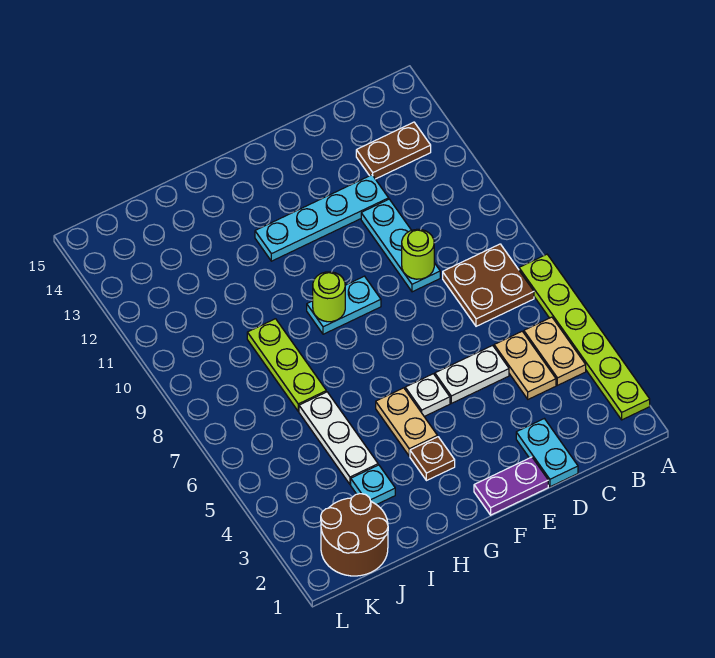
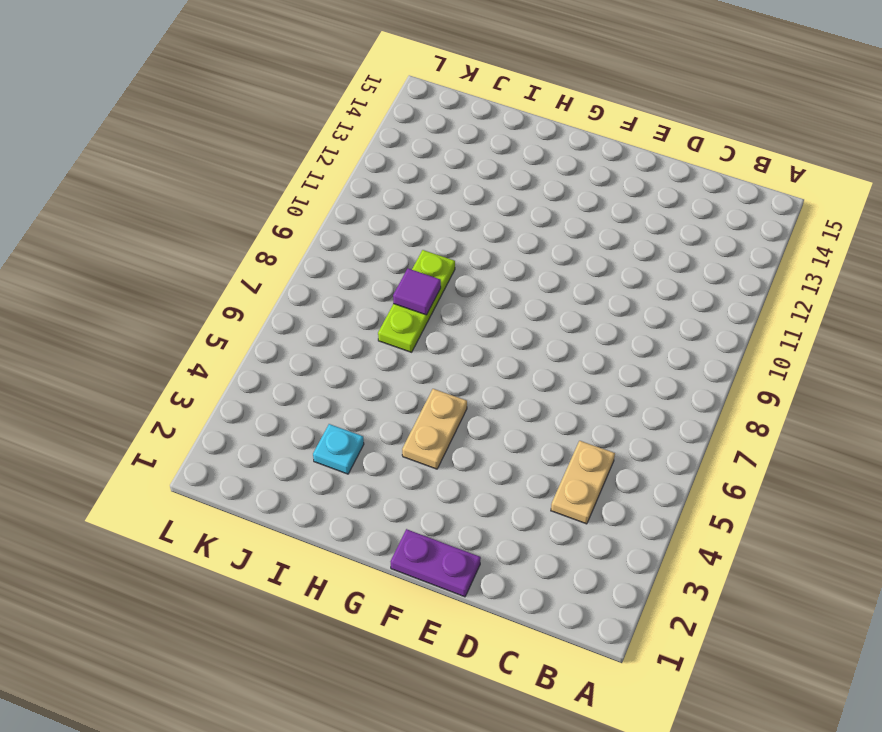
purple 1x1 tile [393,269,441,315] -> none
none -> lime 1x6 plate [519,254,650,420]
none -> tan 1x2 plate [524,317,586,385]
none -> brown 2x2 plate [443,244,534,326]

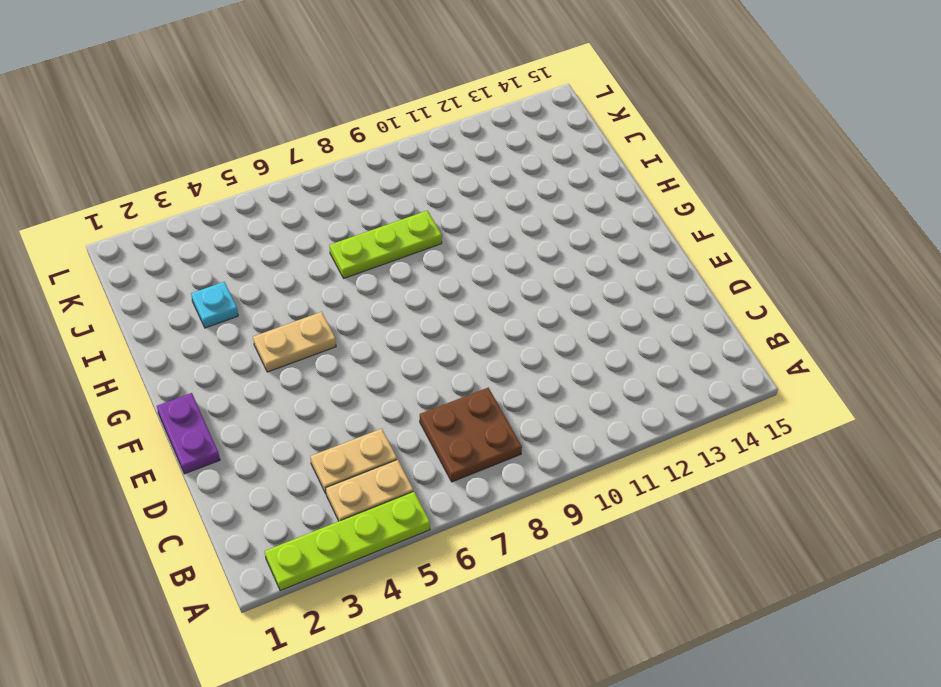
lime 1x4 plate [265,491,430,591] -> lime 1x6 plate [519,254,650,420]
none -> brown 1x2 plate [356,122,431,179]
none -> cyan 1x2 plate [516,419,578,487]
none -> white 1x2 plate [435,345,509,403]

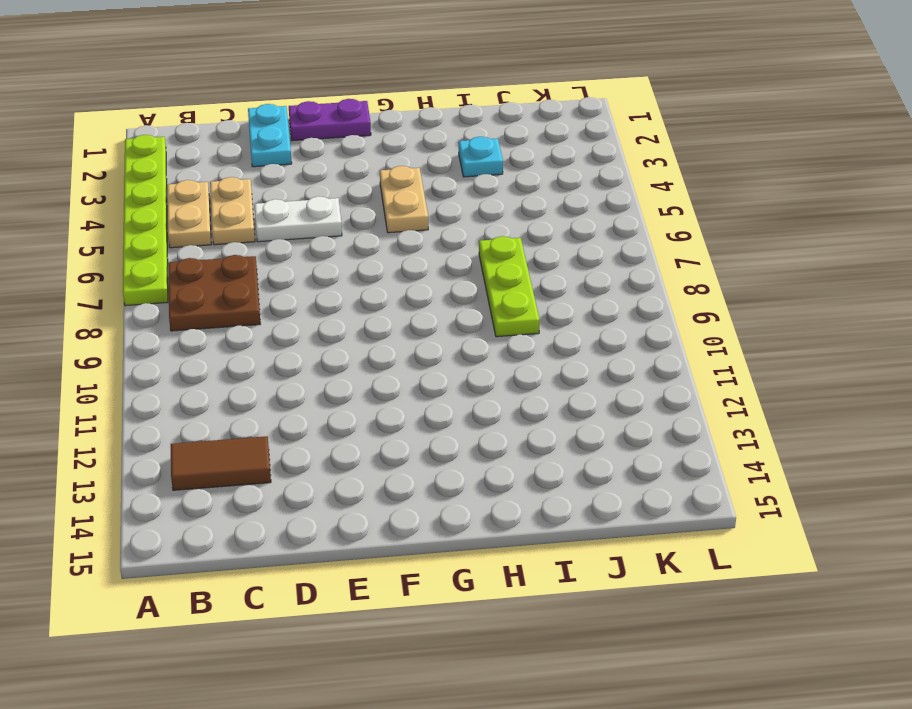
brown 1x2 tile [171,436,271,490] -> brown 1x2 plate [356,122,431,179]
none -> cyan 1x3 plate [361,199,440,292]
none -> cyan 1x4 plate [255,175,389,261]
none -> white 1x1 plate [405,374,450,416]

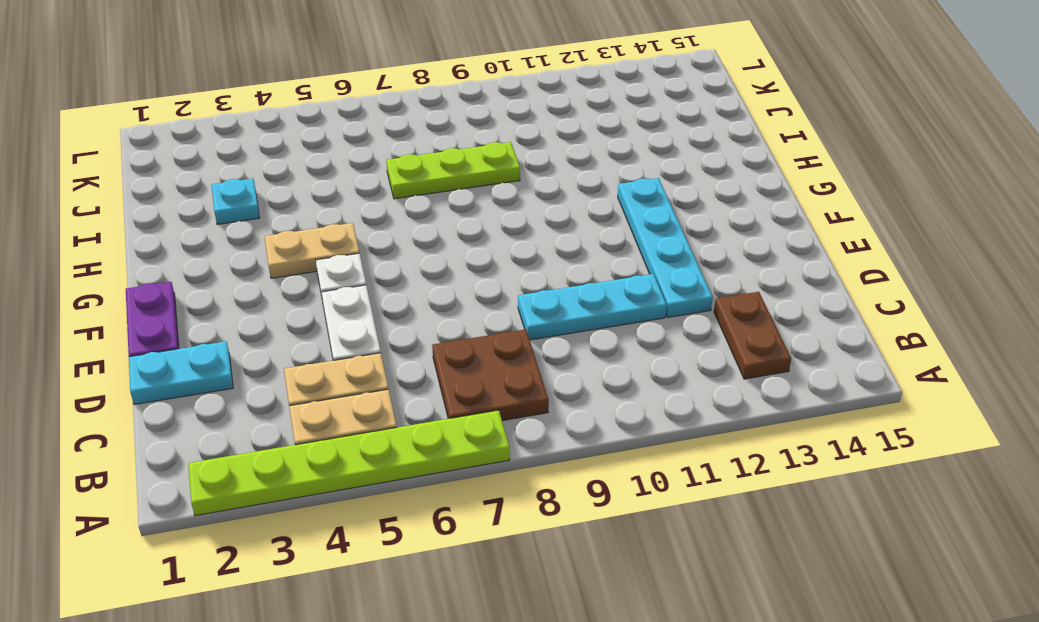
none -> cyan 1x2 plate [307,276,381,334]
none -> brown 1x1 plate [410,437,455,481]
none -> white 1x3 plate [299,392,378,484]

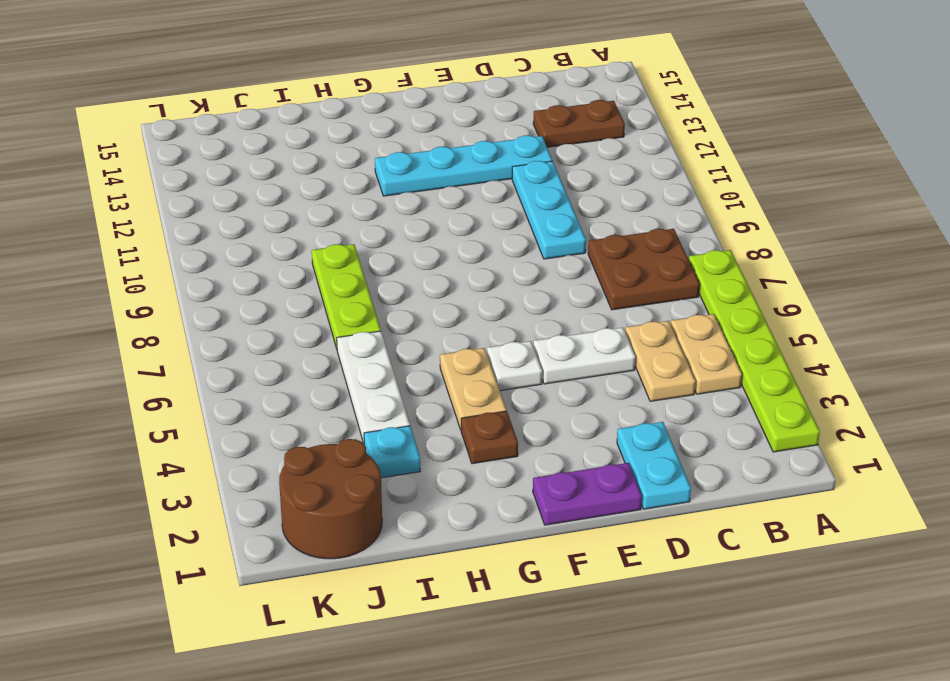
none -> cyan 1x2 plate [307,276,381,334]
none -> lime 1x1 round brick [402,229,434,279]
none -> lime 1x1 round brick [313,272,345,322]

